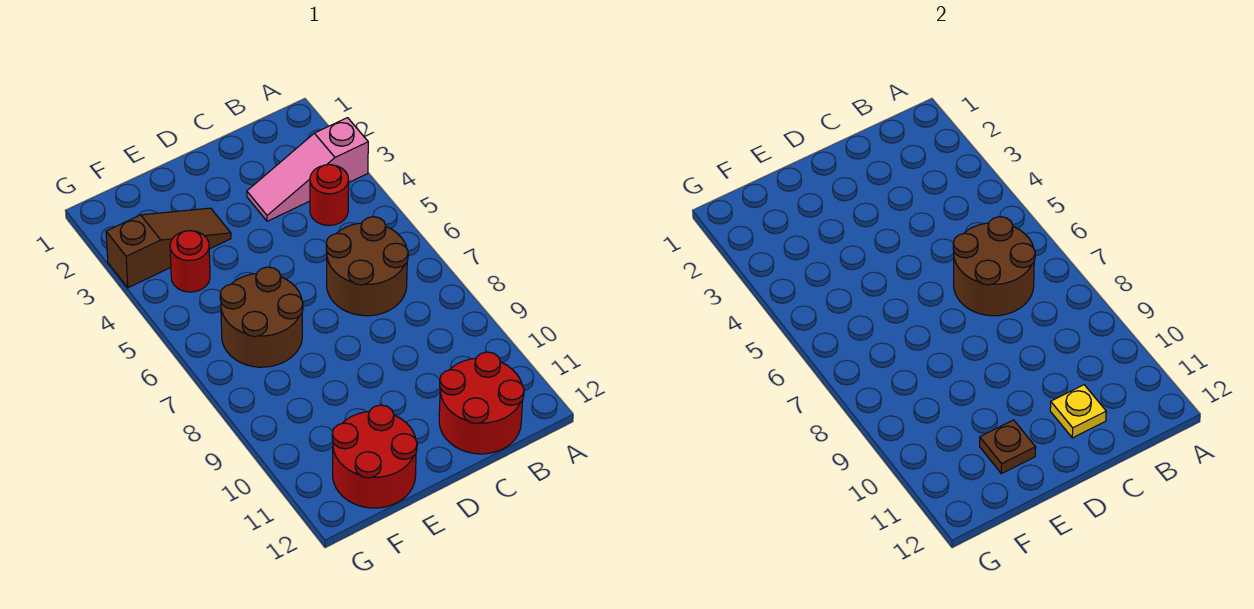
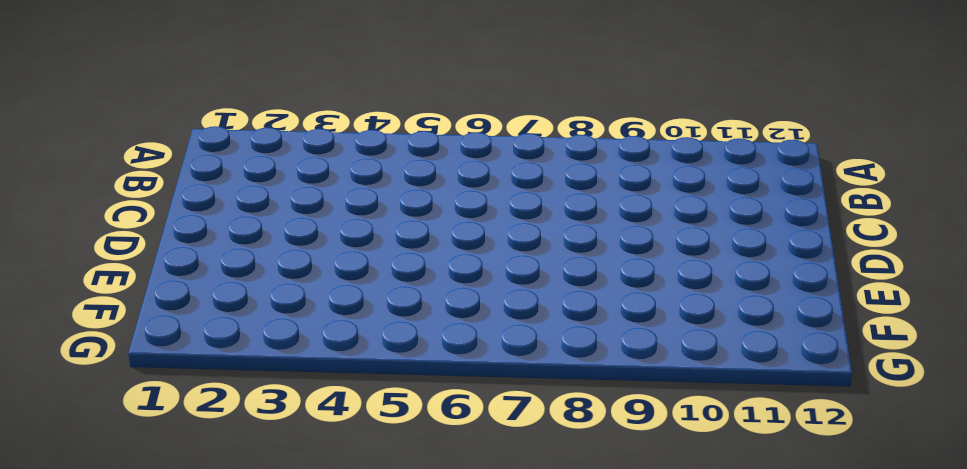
none -> pink 1x3 slope [247,118,368,221]
none -> red 1x1 round brick [310,164,349,225]

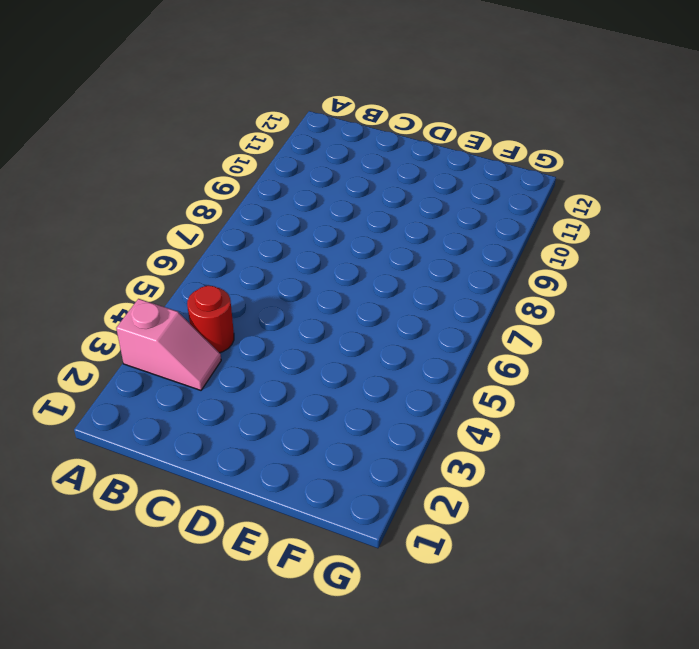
pink 1x2 slope [116,299,221,390] -> pink 1x3 slope [247,118,368,221]
none -> brown 2x2 round brick [326,217,408,316]
none -> red 2x2 round brick [439,352,524,454]

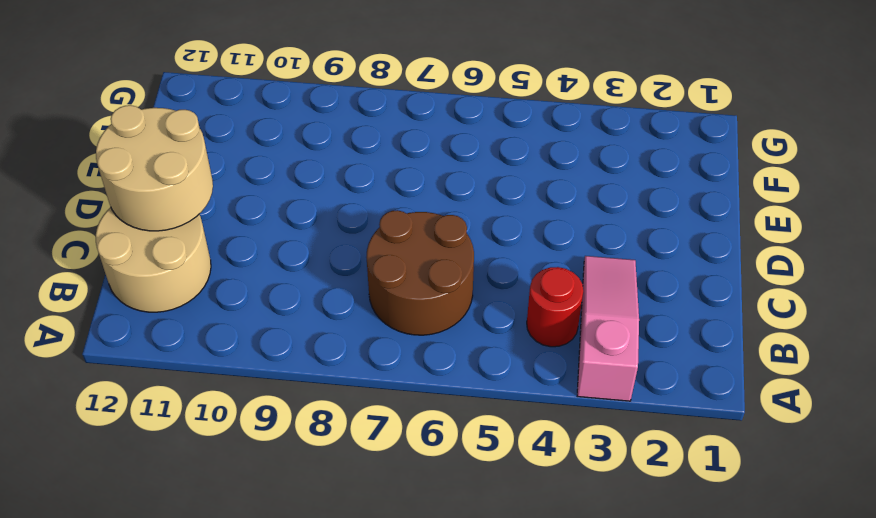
tan 2x2 round brick [96,207,211,312] -> red 2x2 round brick [439,352,524,454]
tan 2x2 round brick [96,105,213,231] -> yellow 1x1 plate [1050,385,1106,438]
none -> brown 1x3 slope [106,208,231,288]
none -> brown 2x2 round brick [220,267,303,367]

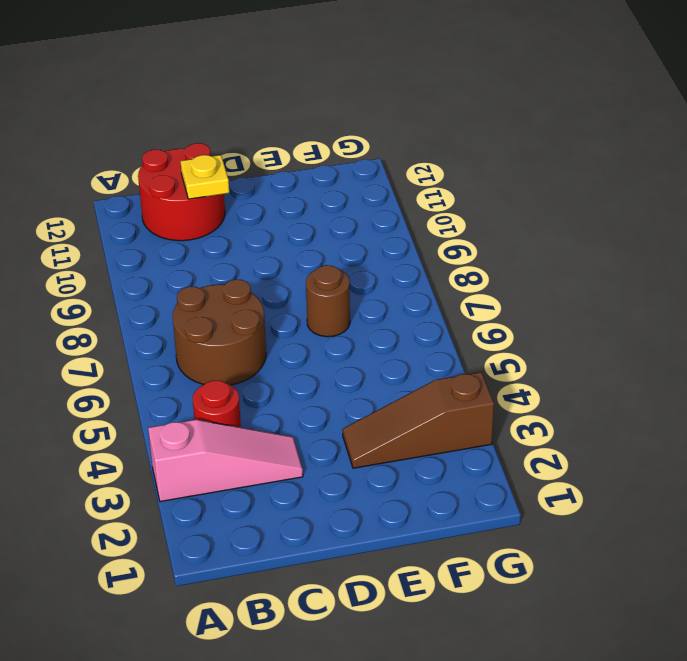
brown 1x1 round brick [306,265,350,337] -> brown 2x2 round brick [220,267,303,367]
none -> red 2x2 round brick [332,405,417,508]
none -> red 1x1 round brick [170,231,210,292]

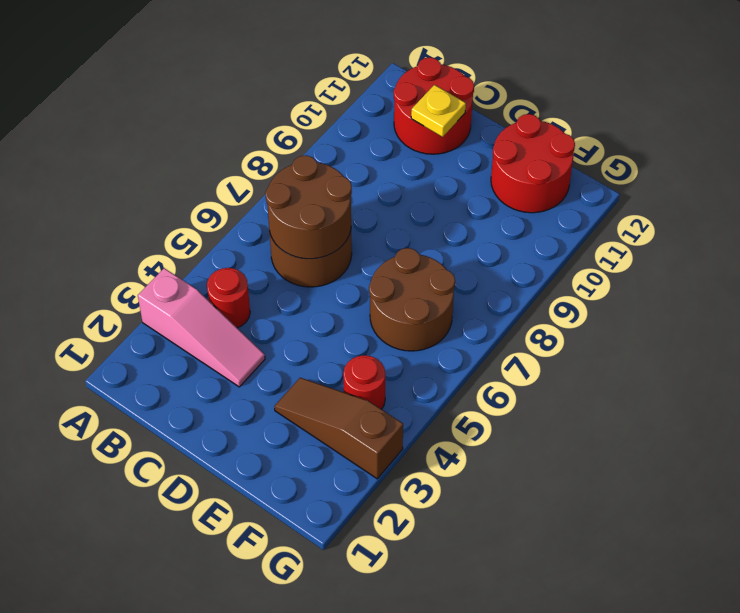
none -> brown 1x1 plate [980,420,1036,474]

